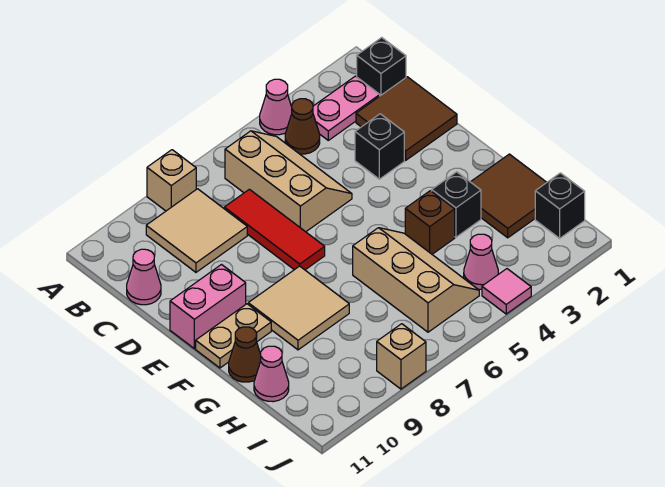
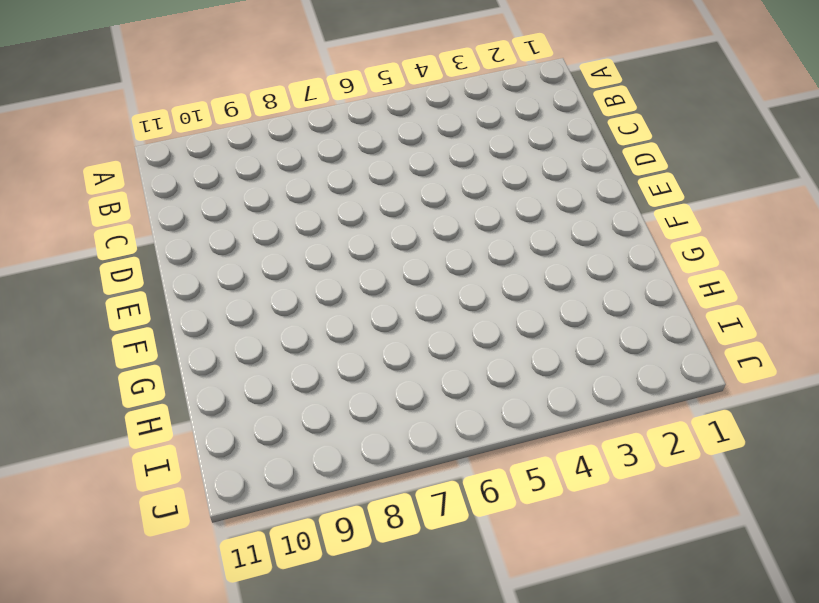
none -> pink 1x1 cone [260,79,292,135]
none -> tan 1x1 brick [147,150,196,211]
none -> black 1x1 brick [357,38,406,96]

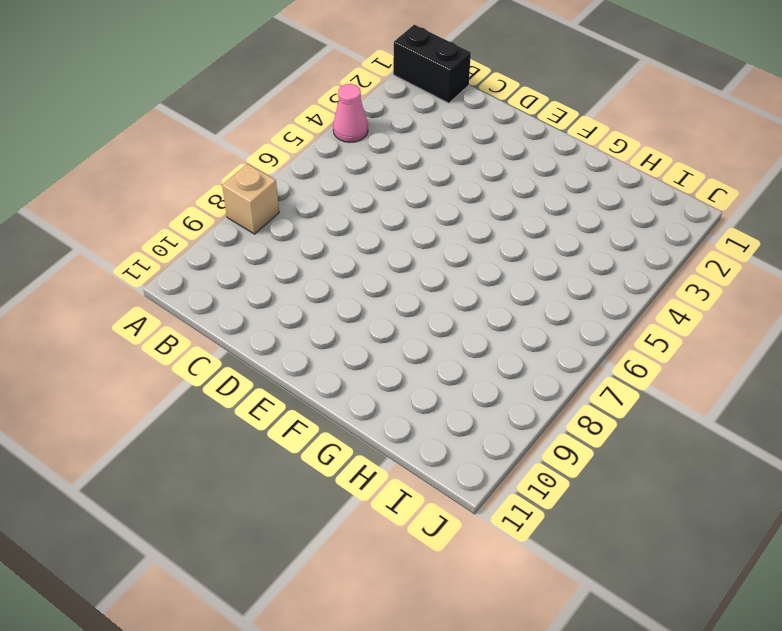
black 1x2 brick [393,25,471,103] -> black 1x1 brick [357,38,406,96]
none -> pink 1x2 plate [313,76,380,140]
none -> brown 1x1 cone [285,99,320,154]
none -> tan 2x3 slope [225,131,352,232]

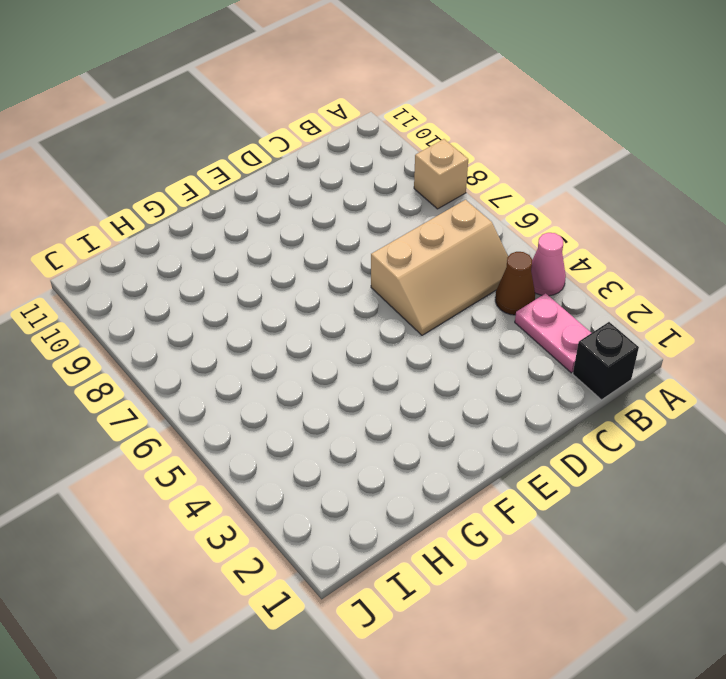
none -> tan 2x2 tile [146,189,247,272]
none -> brown 2x2 tile [356,77,457,160]
none -> red 1x3 tile [224,189,325,270]

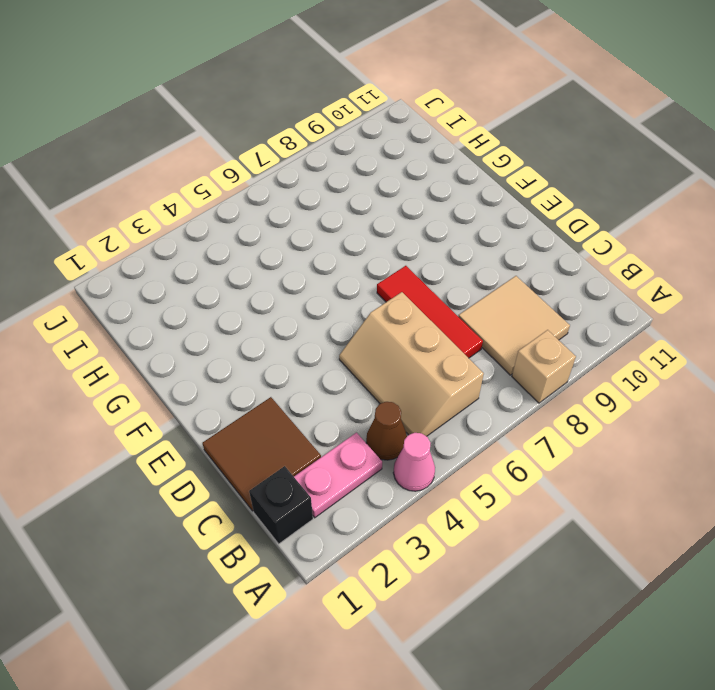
none -> pink 1x1 cone [127,249,161,305]
none -> black 1x1 brick [355,114,404,179]
none -> pink 1x2 brick [170,265,246,349]

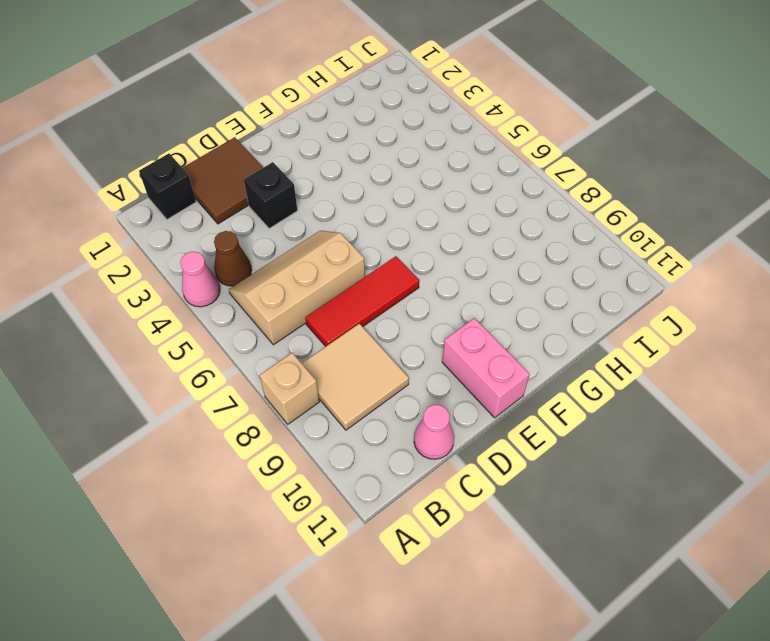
none -> pink 1x2 plate [313,76,380,140]
none -> tan 2x2 tile [248,266,349,350]
none -> tan 1x2 plate [196,304,271,368]

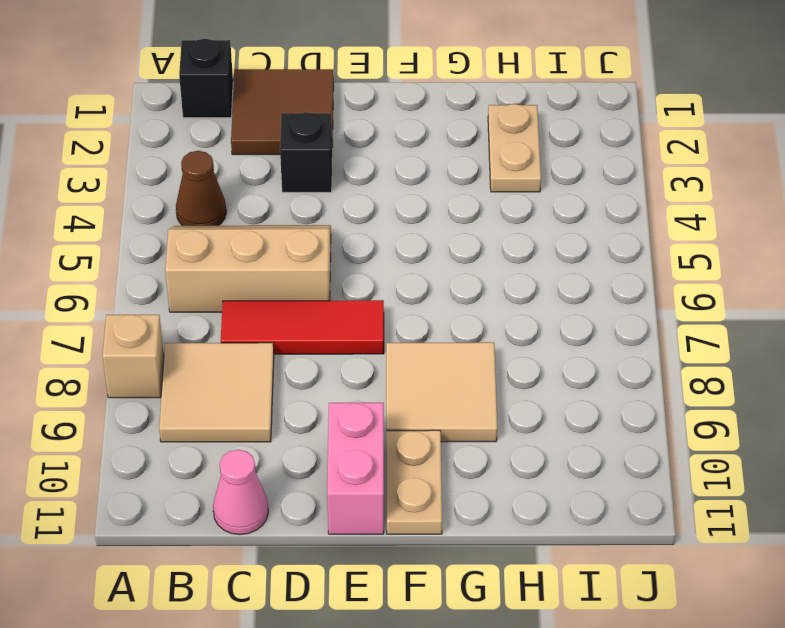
tan 1x2 plate [488,104,541,192] -> brown 2x2 tile [471,154,547,238]
none -> pink 1x1 cone [260,79,292,135]
none -> pink 1x2 plate [313,76,380,140]
none -> black 1x1 brick [432,172,481,237]

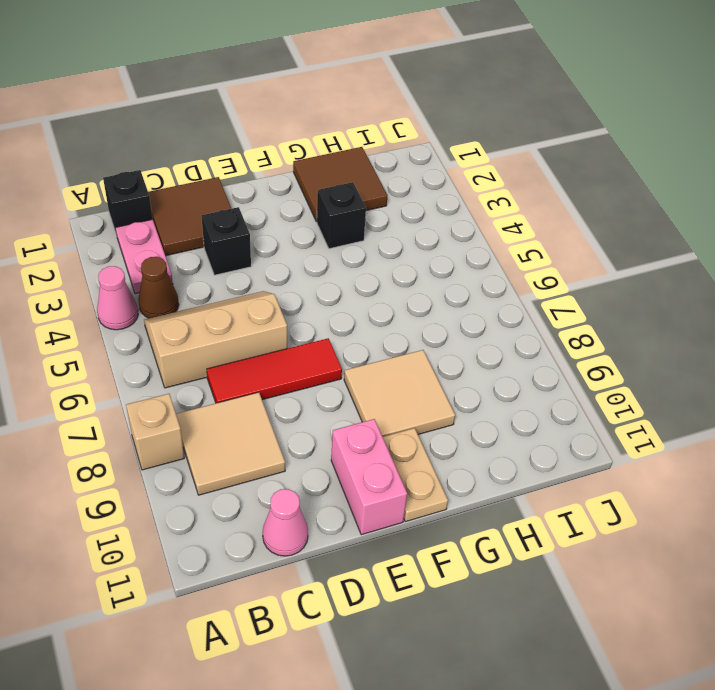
none -> brown 1x1 brick [405,191,455,254]
none -> tan 2x3 slope [353,228,479,332]
none -> brown 1x1 cone [229,327,261,382]

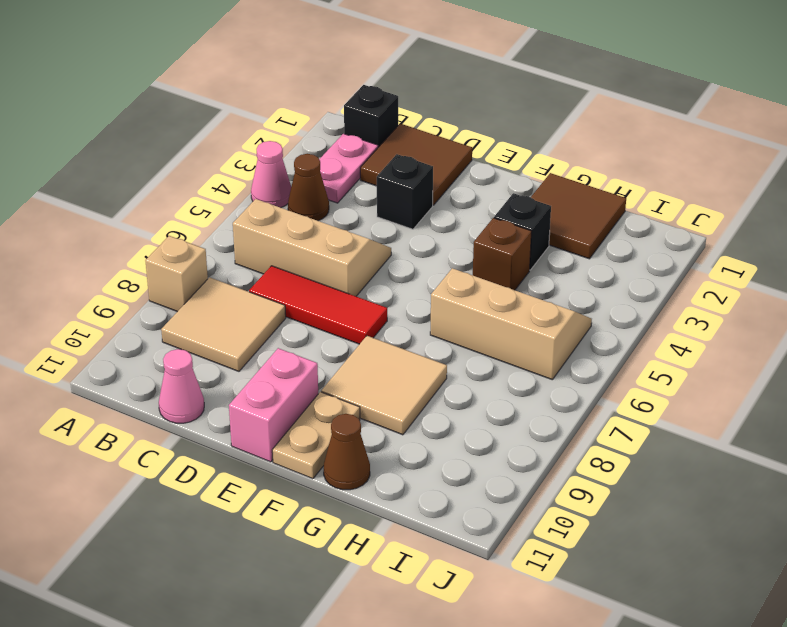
none -> pink 1x1 cone [254,346,289,402]
none -> black 1x1 brick [535,173,585,238]
none -> pink 1x1 cone [464,234,498,289]

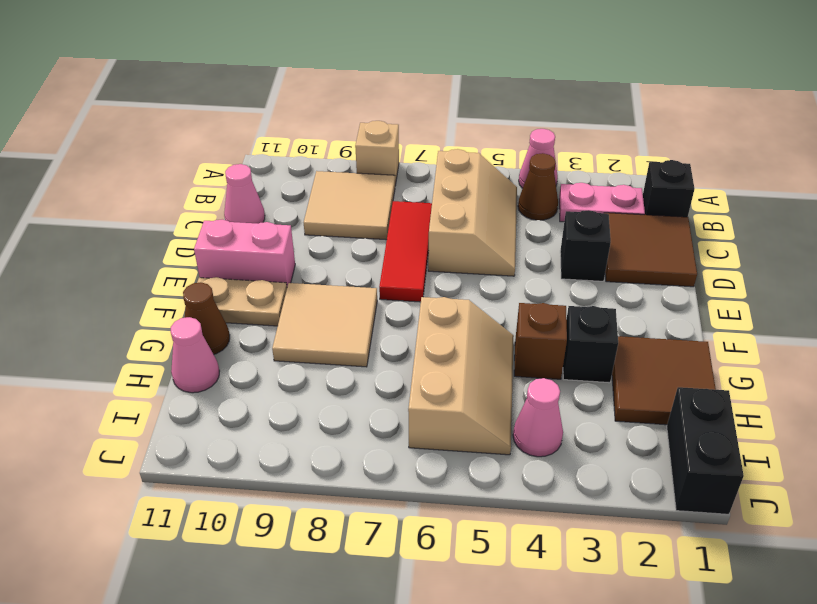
black 1x2 brick [667,387,744,514] -> black 1x1 brick [535,173,585,238]
none -> pink 1x1 tile [482,269,531,314]
none -> tan 1x1 brick [377,324,426,389]

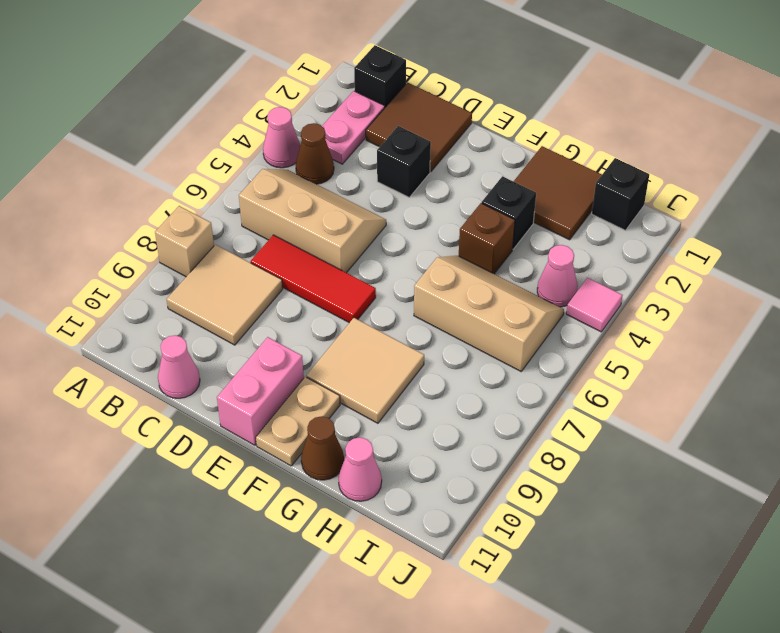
none -> tan 1x1 brick [377,324,426,389]

